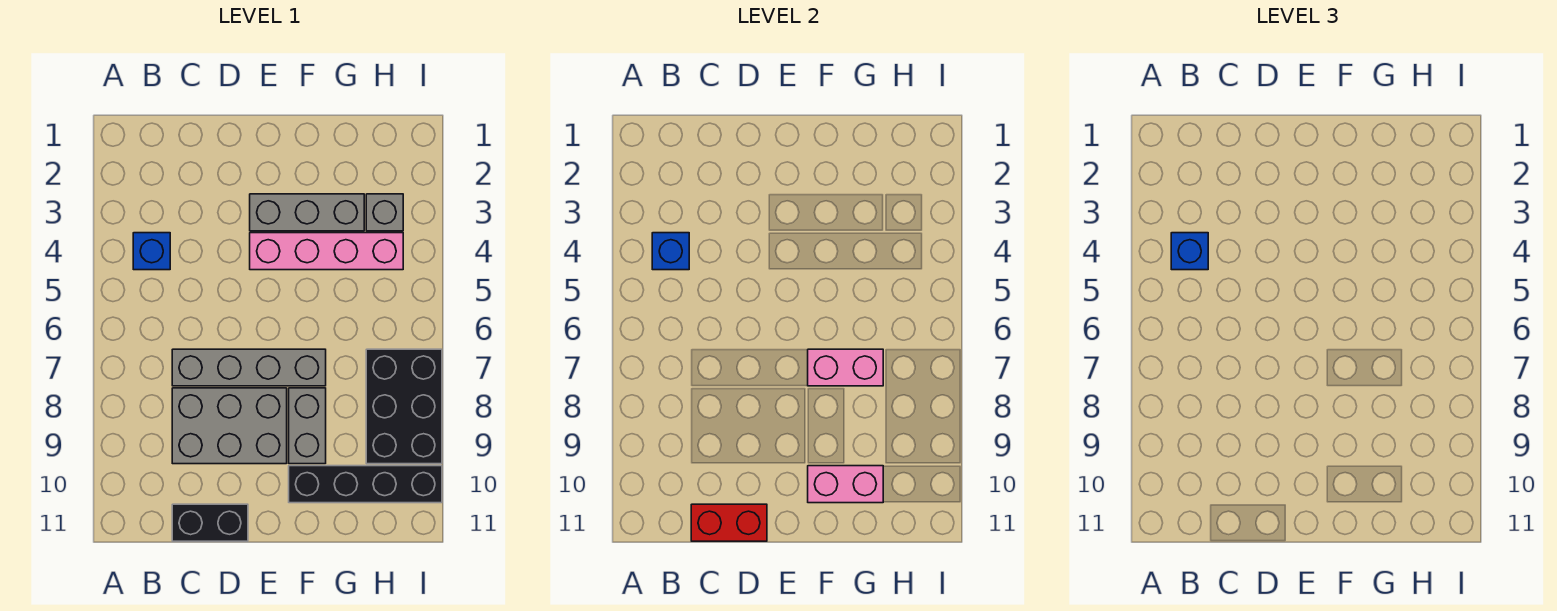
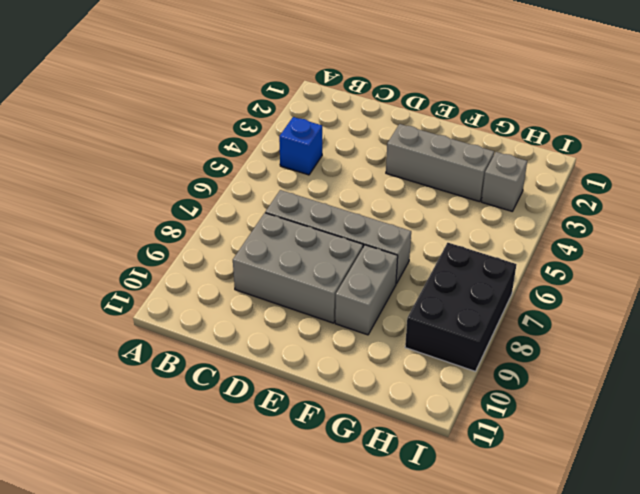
none -> black 1x2 brick [172,504,248,541]
none -> pink 1x4 brick [250,233,403,270]
none -> black 1x4 brick [289,466,442,503]

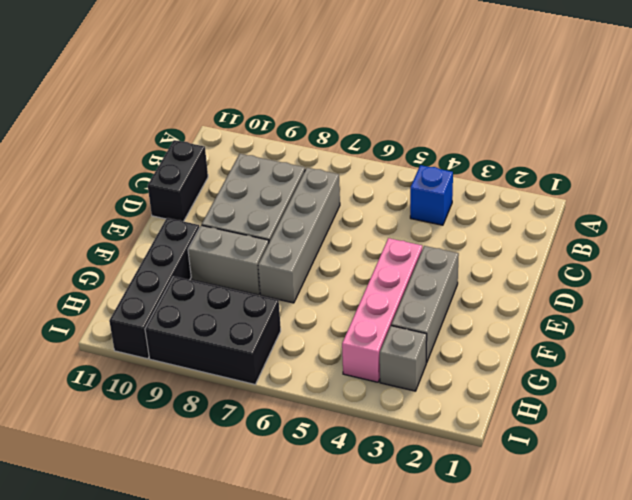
none -> blue 1x1 brick [652,233,689,270]
none -> red 1x2 brick [691,504,767,541]
none -> pink 1x2 brick [808,349,883,386]

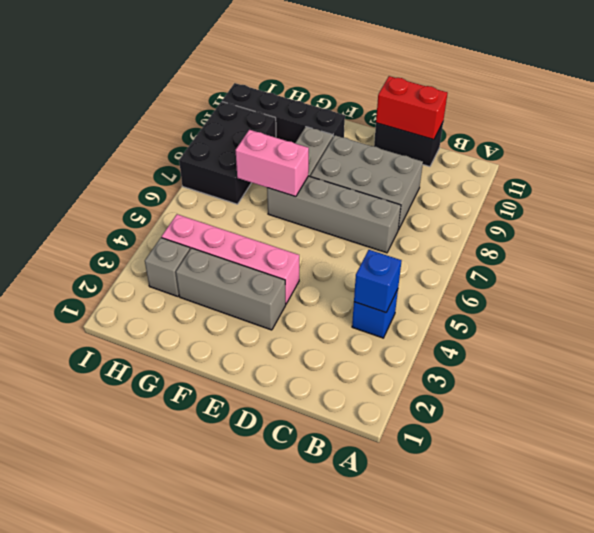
none -> pink 1x2 brick [808,466,883,503]
none -> blue 1x1 brick [1171,233,1208,270]

